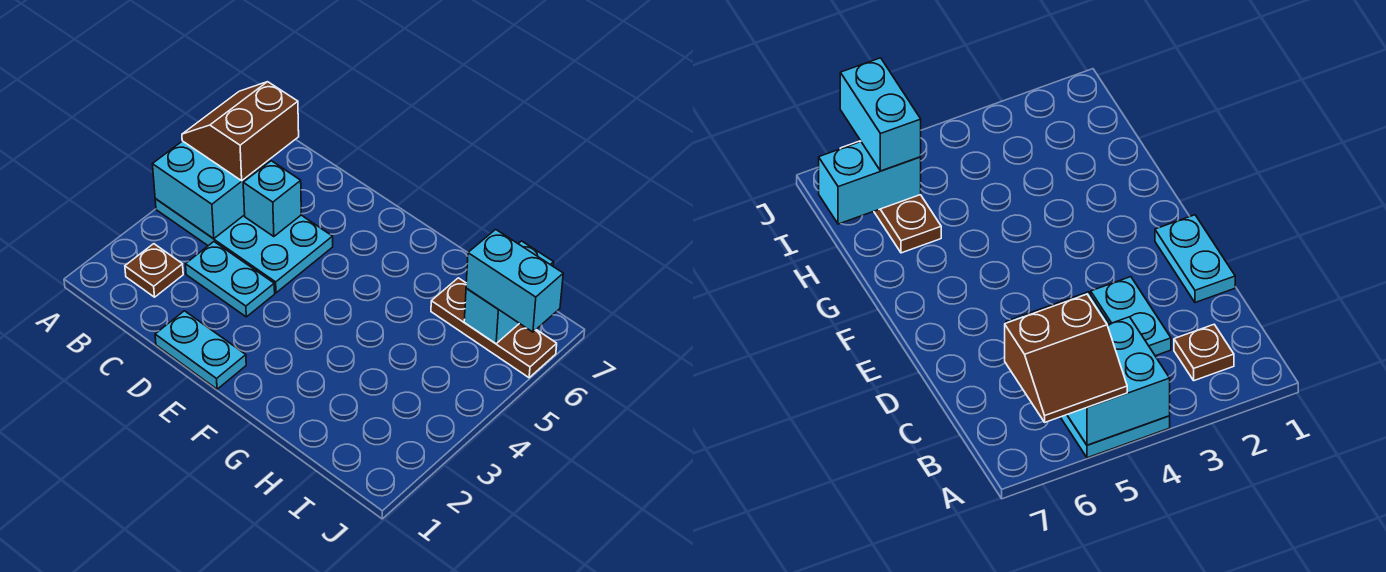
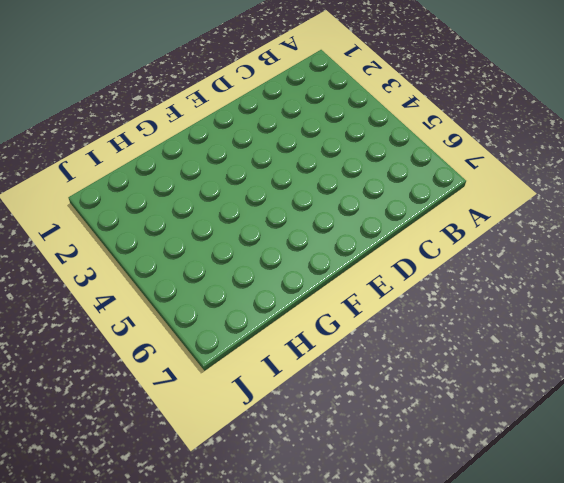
none -> cyan 2x4 plate [155,199,333,293]
none -> brown 1x1 plate [125,244,183,297]

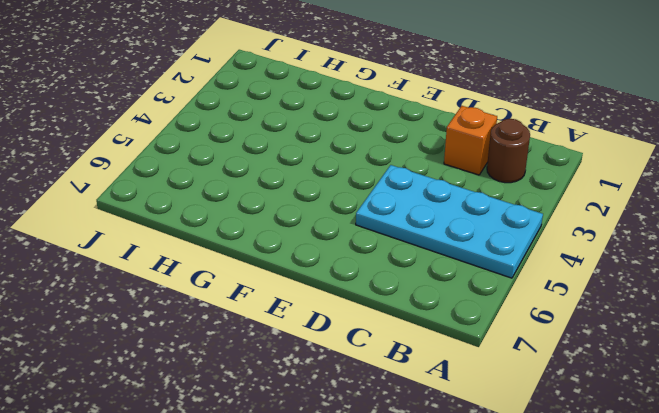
brown 1x1 round brick [487,119,530,183] -> brown 1x1 plate [125,244,183,297]
orange 1x1 brick [444,106,497,175] -> none
none -> cyan 1x2 plate [186,242,275,317]
none -> cyan 1x2 plate [155,311,246,389]

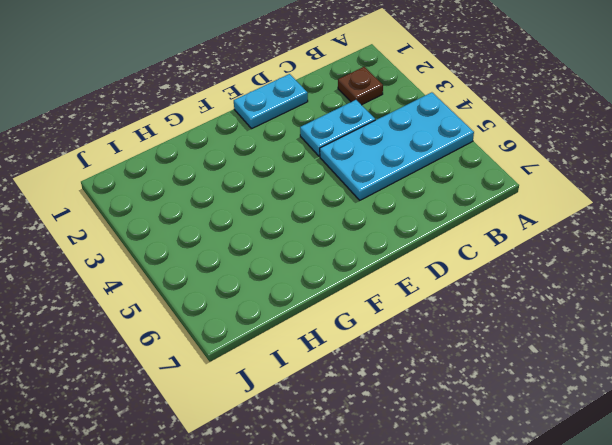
none -> brown 1x3 plate [431,278,557,378]
none -> cyan 2x2 brick [152,141,270,239]

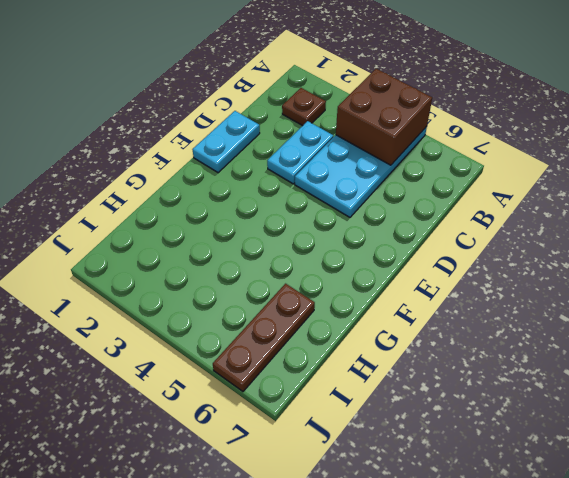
brown 2x2 brick [336,69,432,165] -> cyan 2x2 brick [152,141,270,239]
none -> cyan 1x1 brick [243,161,301,237]
none -> cyan 1x2 brick [464,241,554,344]

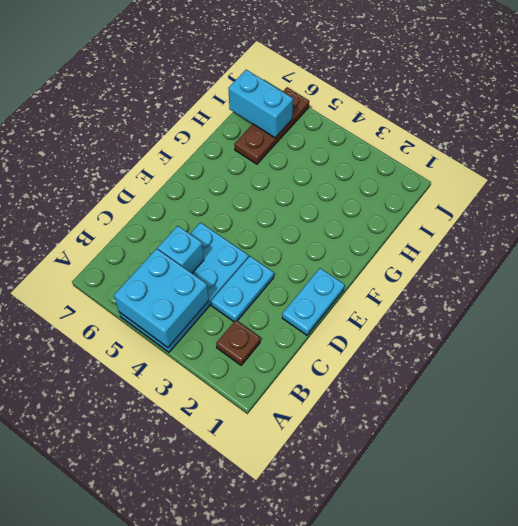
none -> brown 2x2 slope [182,82,299,181]
none -> cyan 1x2 brick [466,229,563,332]

